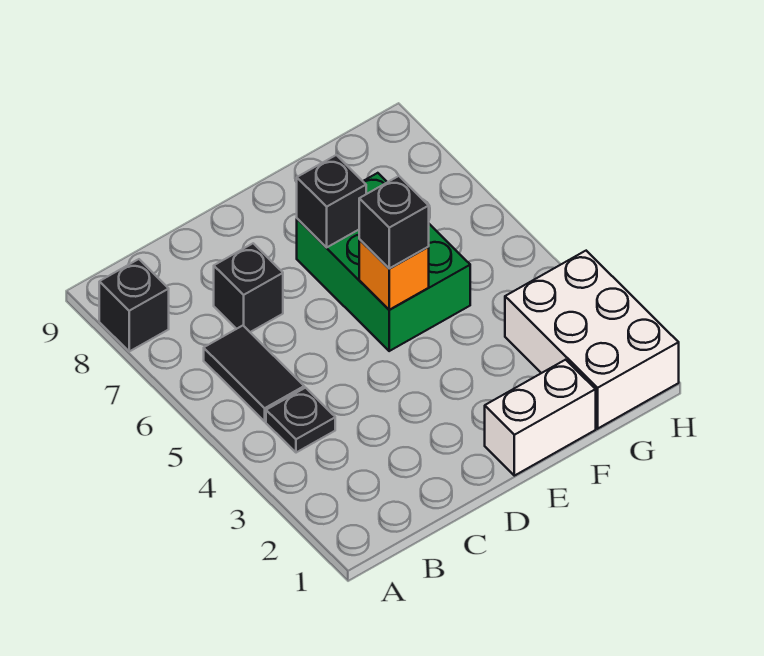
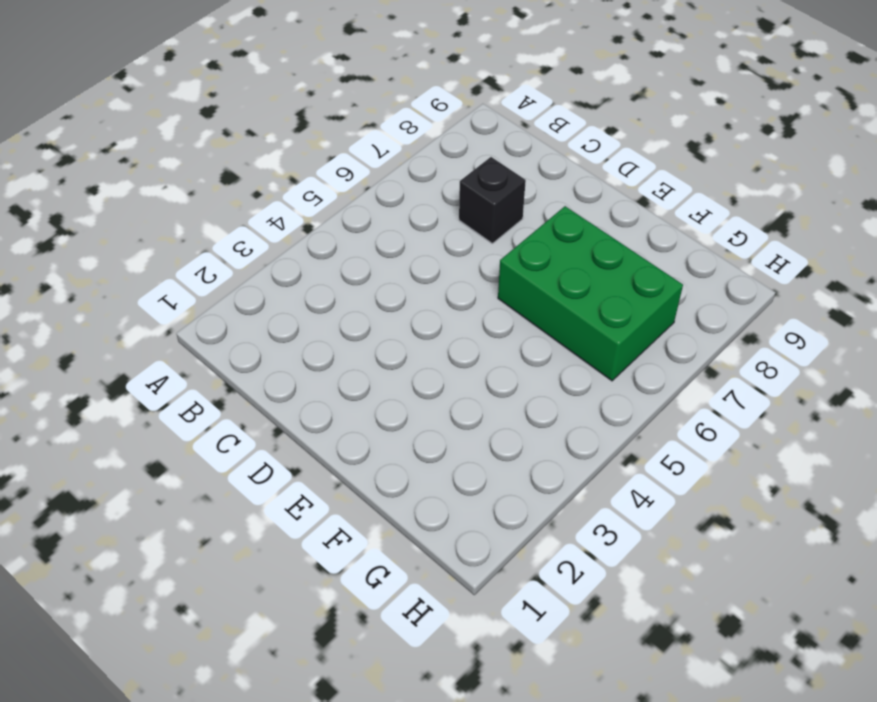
green 2x3 brick [498,206,683,381] -> green 2x3 brick turned to [297,173,470,351]
none -> black 1x1 brick [99,259,169,351]
none -> black 1x1 plate [266,388,335,453]

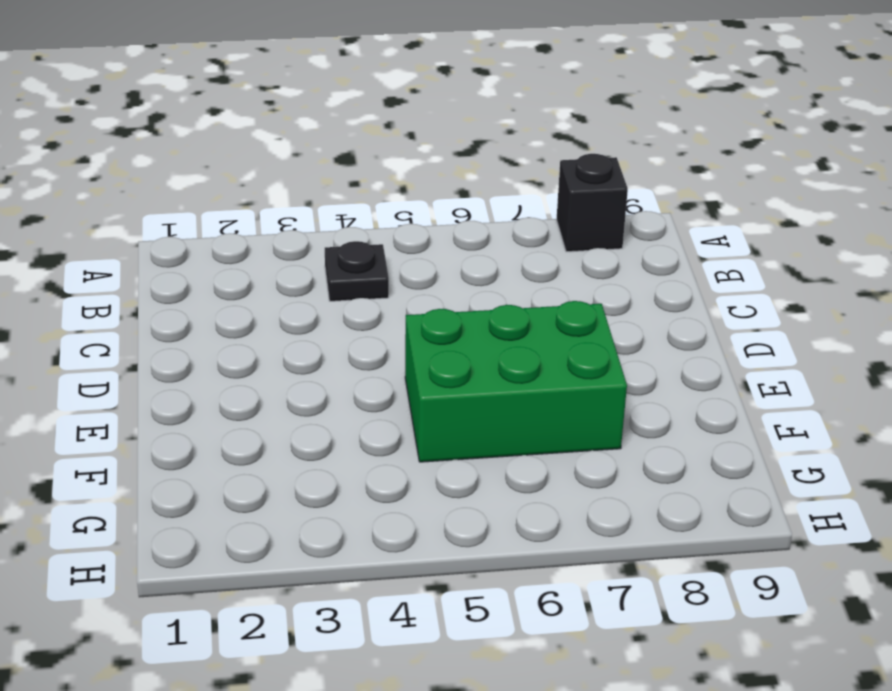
none -> black 1x2 tile [204,326,304,421]
none -> black 1x1 brick [214,243,283,332]

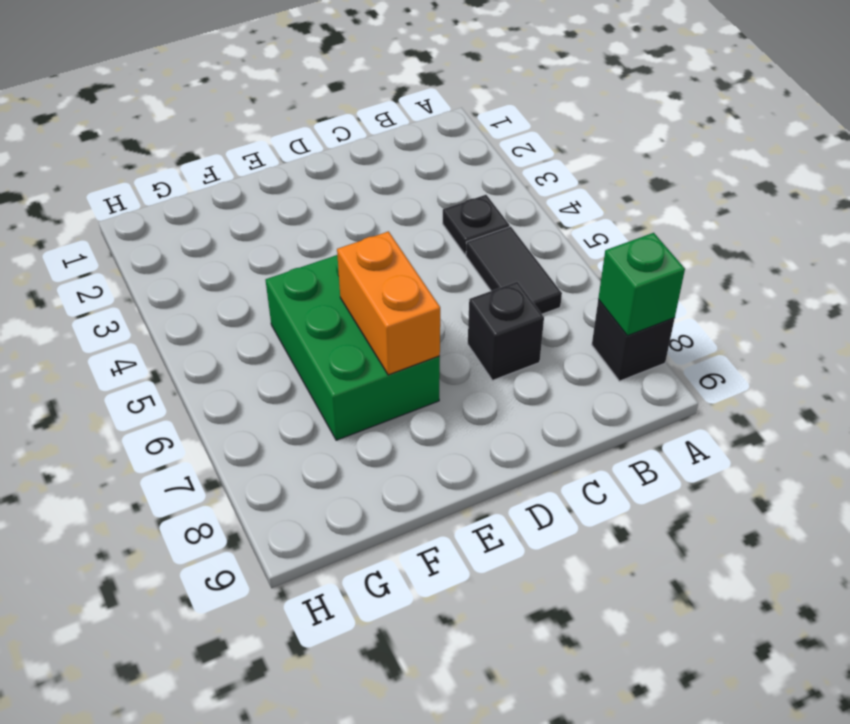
green 1x1 brick [598,233,685,336] -> none
orange 1x2 brick [337,231,440,375] -> black 1x1 brick [297,155,366,248]
none -> white 1x2 brick [485,360,596,476]
none -> white 2x3 brick [505,251,679,429]

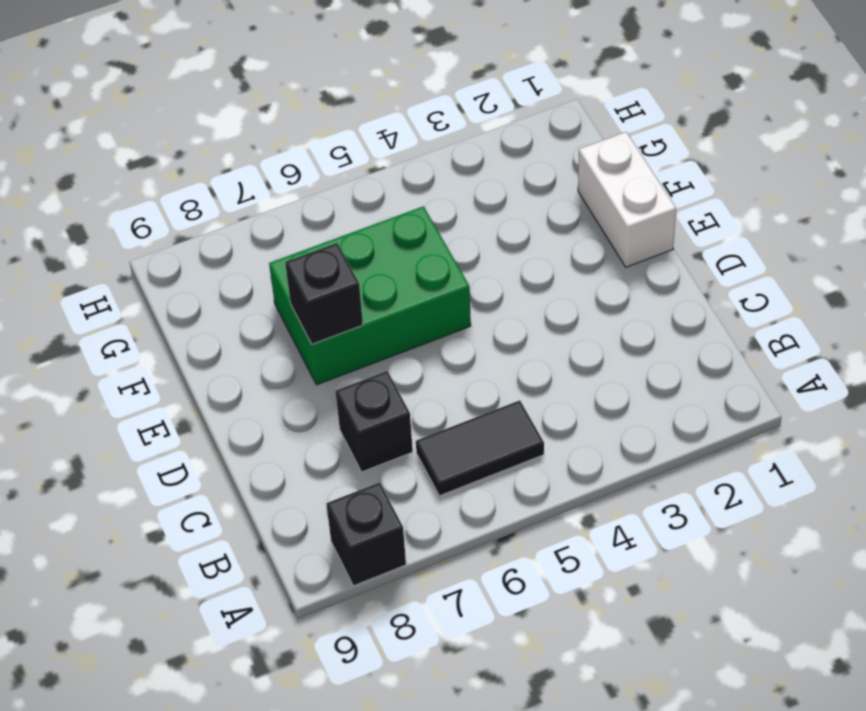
none -> black 1x1 plate [266,388,335,453]
none -> white 2x3 brick [505,251,679,429]

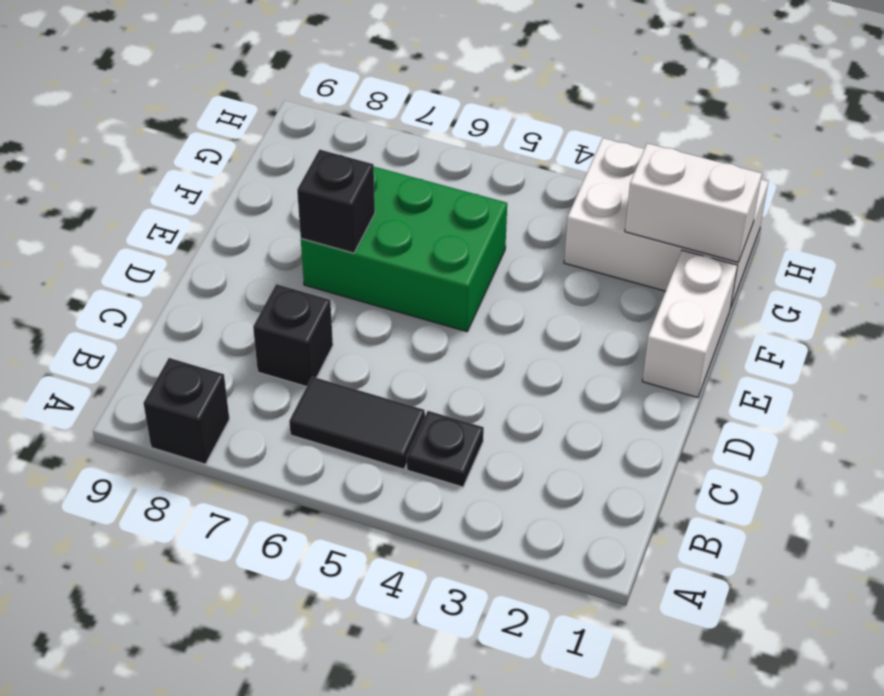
white 1x2 brick [625,143,762,263] -> none
none -> orange 1x1 brick [359,240,429,310]
none -> black 1x1 brick [359,176,429,269]

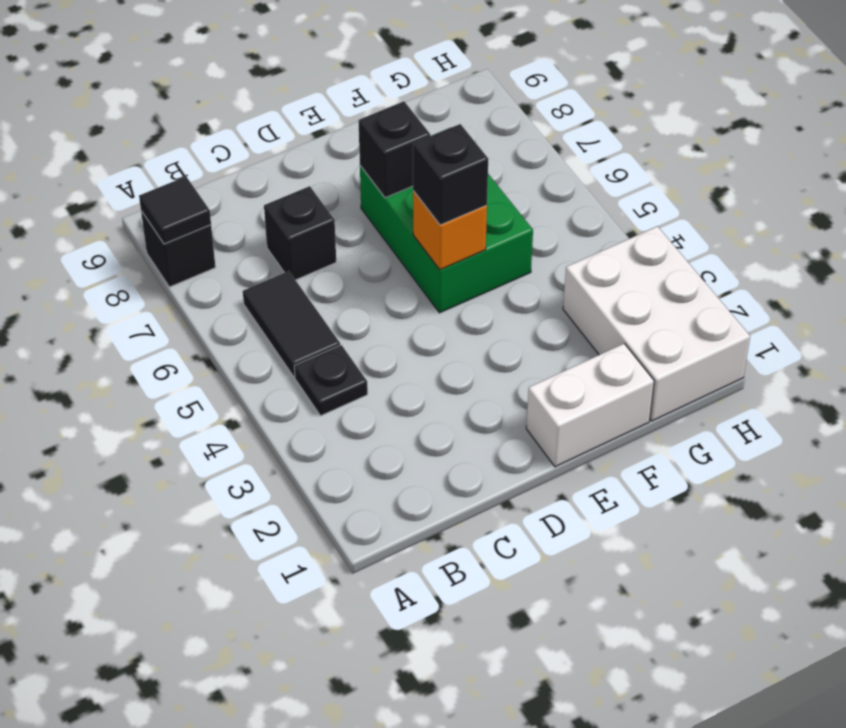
black 1x1 tile [139,177,211,244] -> none

